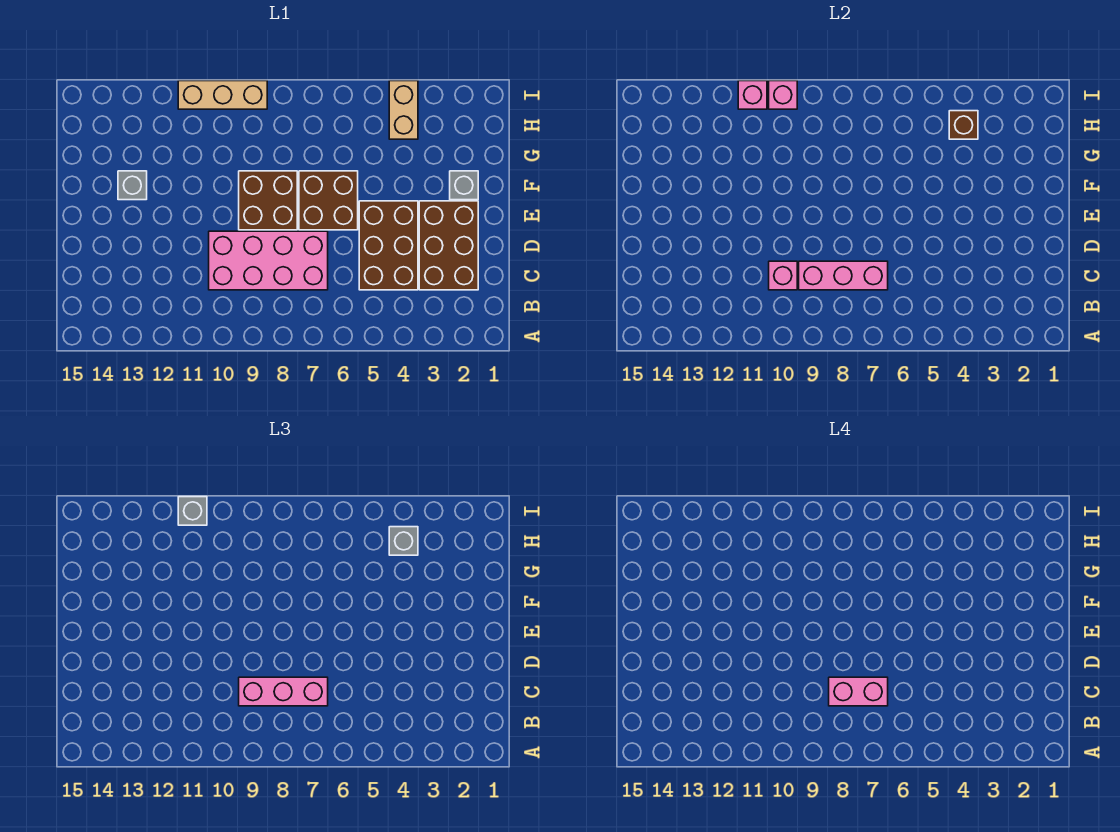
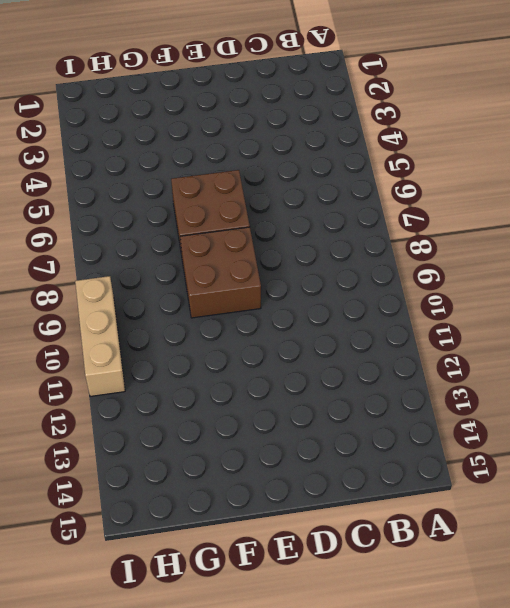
none -> brown 2x3 brick [419,201,478,290]
none -> brown 2x3 brick [359,201,418,290]
none -> pink 2x4 brick [209,231,328,290]

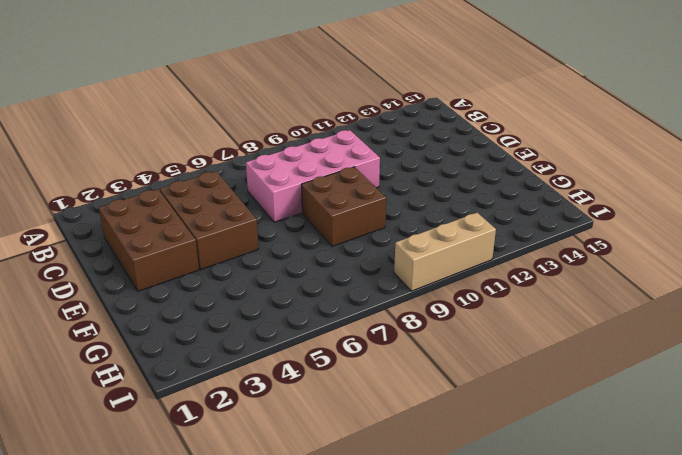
none -> brown 2x2 brick [299,171,358,230]
none -> grey 1x1 brick [450,171,478,200]
none -> grey 1x1 brick [118,171,147,200]

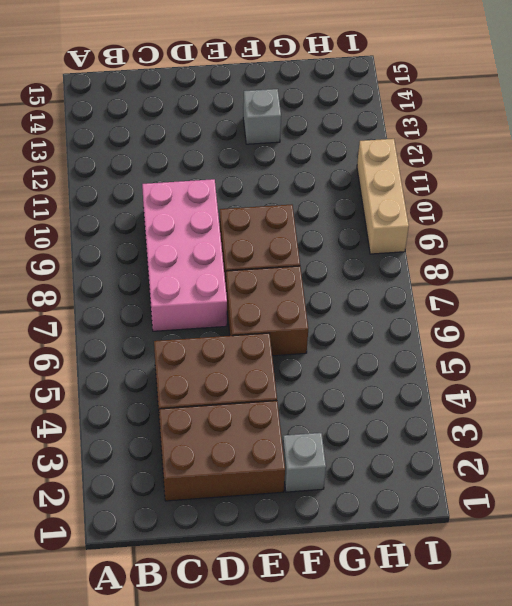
none -> tan 1x2 brick [389,81,418,139]
none -> pink 1x3 brick [799,261,888,290]
none -> pink 1x1 brick [769,261,797,290]

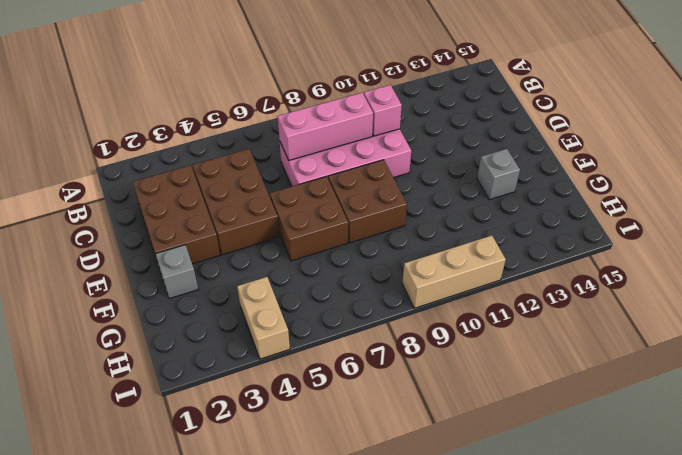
none -> brown 1x1 brick [949,111,978,139]
none -> pink 1x1 brick [769,81,797,109]
none -> pink 1x1 brick [738,81,767,109]

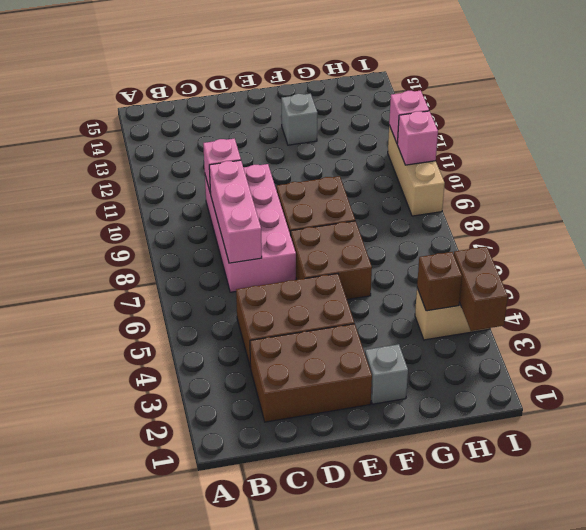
brown 1x2 brick [454,247,508,331] -> none
none -> pink 1x3 brick [239,677,328,706]
none -> grey 1x1 brick [389,527,418,555]
none -> grey 1x1 brick [178,497,207,525]

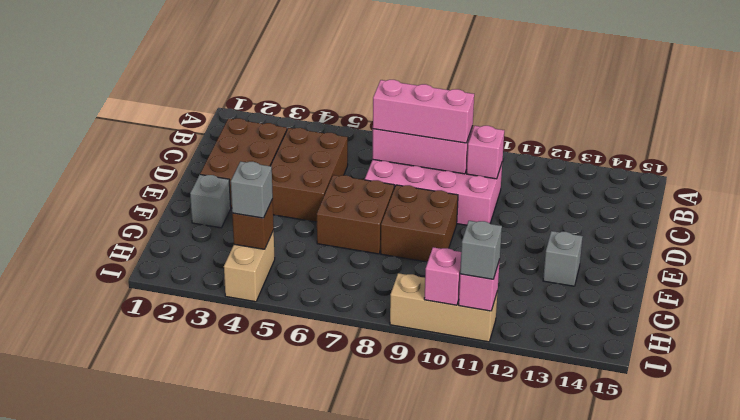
none -> pink 1x2 brick [829,677,888,706]

